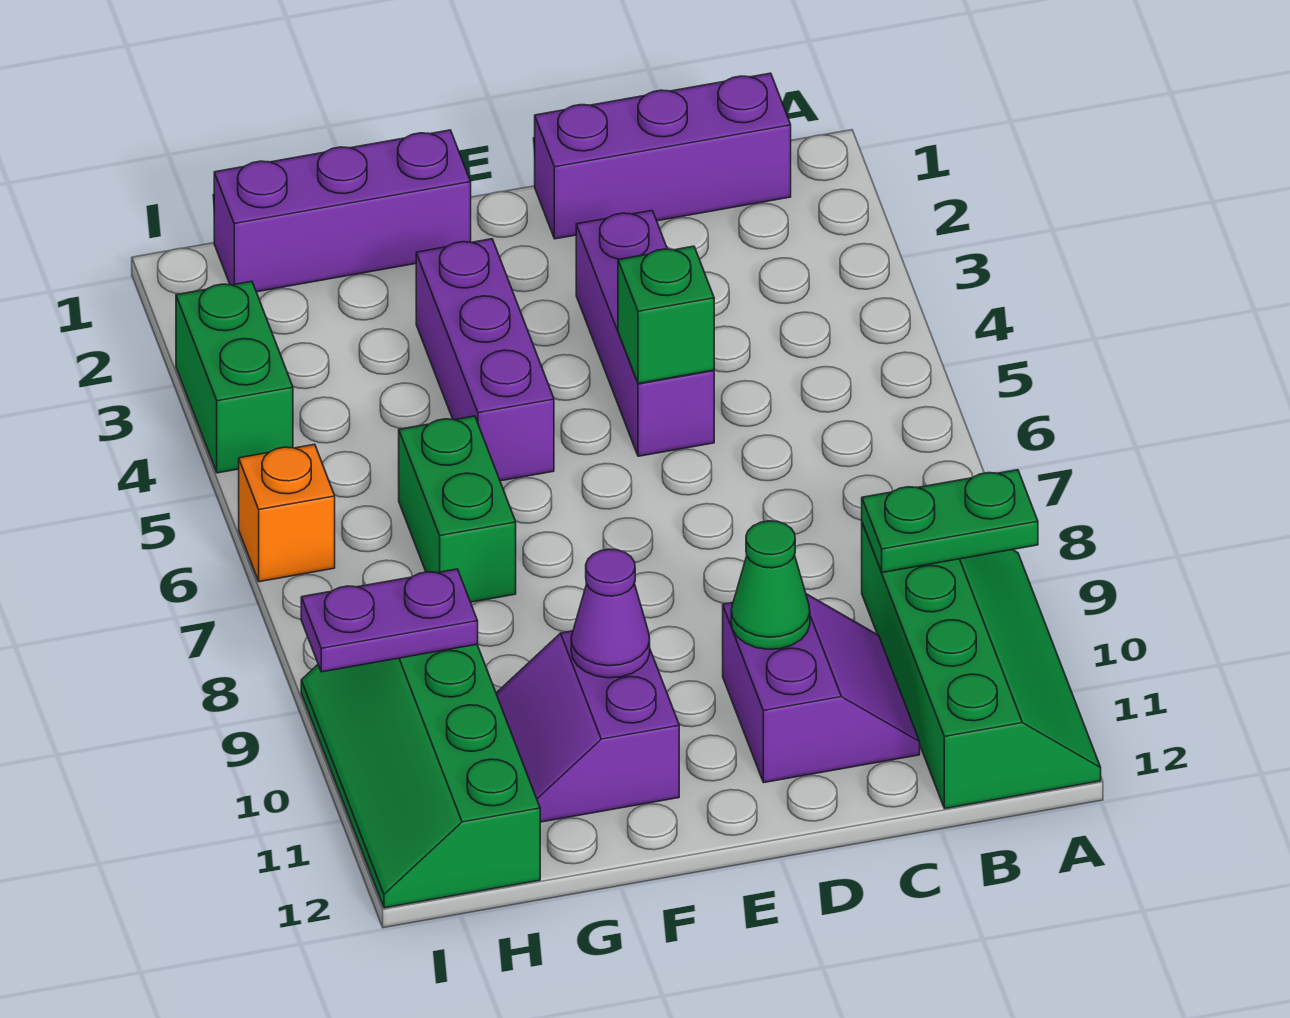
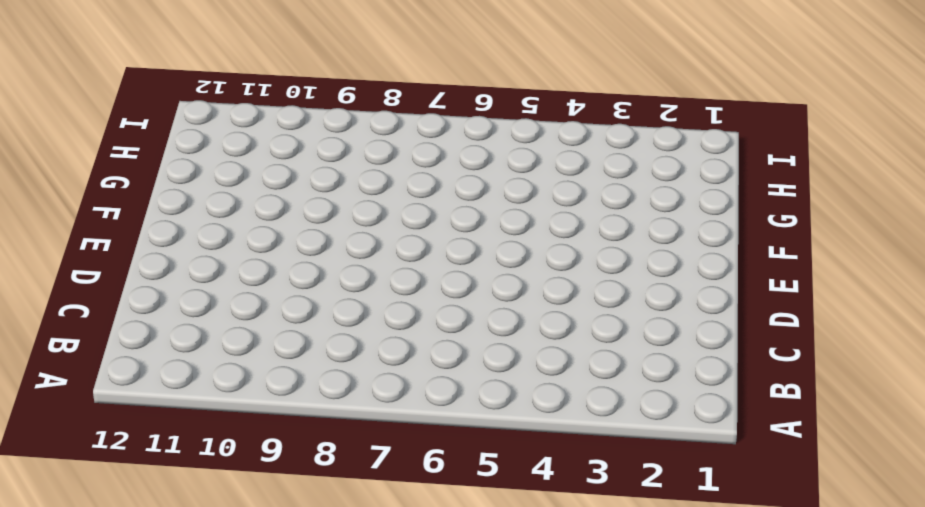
none -> green 2x4 slope [862,523,1101,808]
none -> purple 1x3 brick [535,73,791,239]
none -> purple 2x2 slope [723,594,920,783]

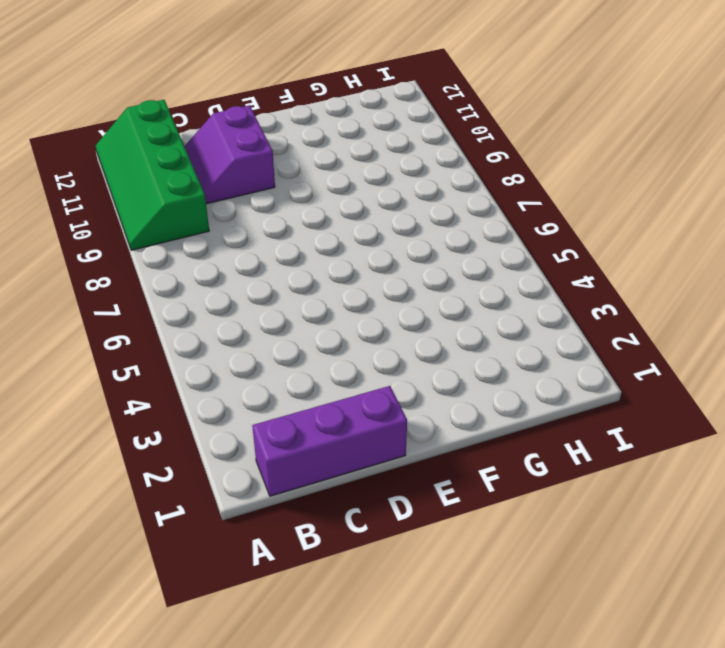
none -> purple 1x3 brick [576,211,714,456]
none -> purple 1x3 brick [214,130,471,292]
none -> purple 1x3 brick [416,239,554,481]

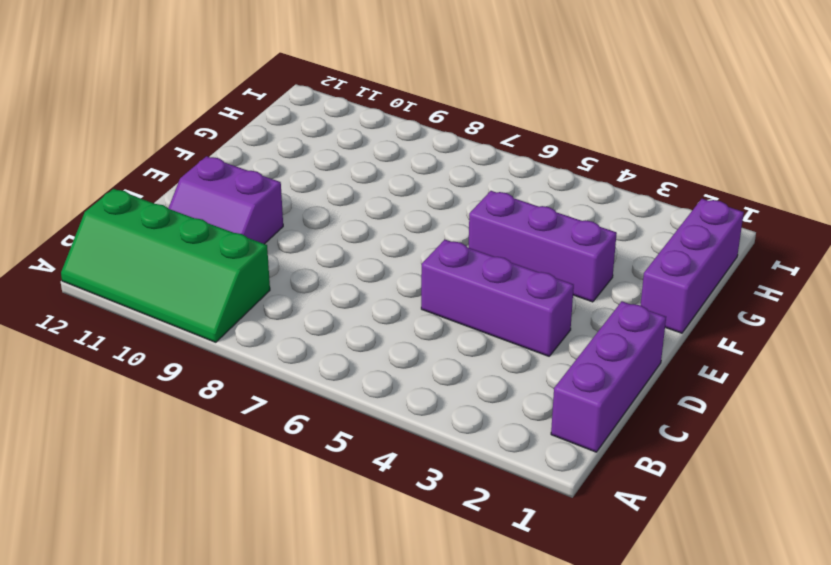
none -> purple 2x2 slope [496,631,679,822]
none -> green 1x2 brick [399,416,516,602]
none -> green 2x4 slope [301,644,540,908]

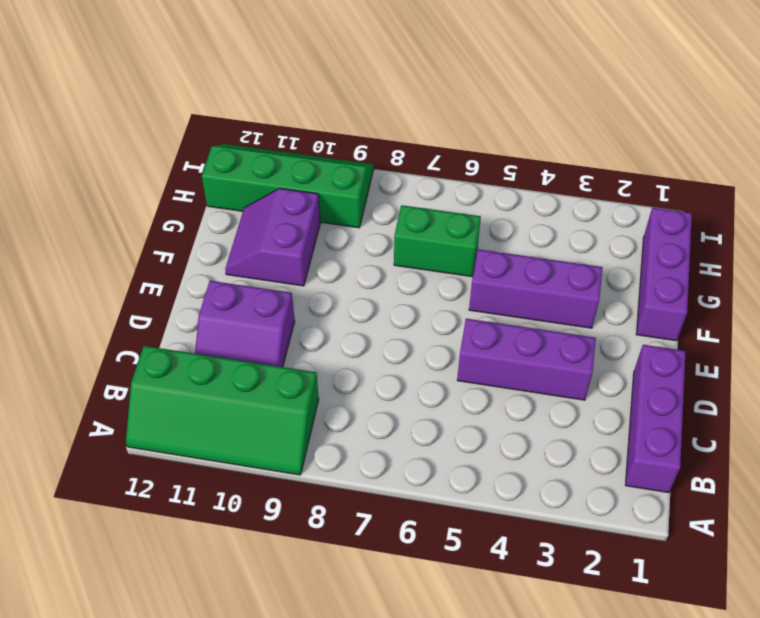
purple 2x2 slope [225,188,320,286] -> purple 2x2 slope turned to [496,631,679,822]
none -> green 1x2 brick [176,281,293,473]
none -> orange 1x1 brick [239,444,335,582]
none -> green 1x2 plate [862,470,1038,573]

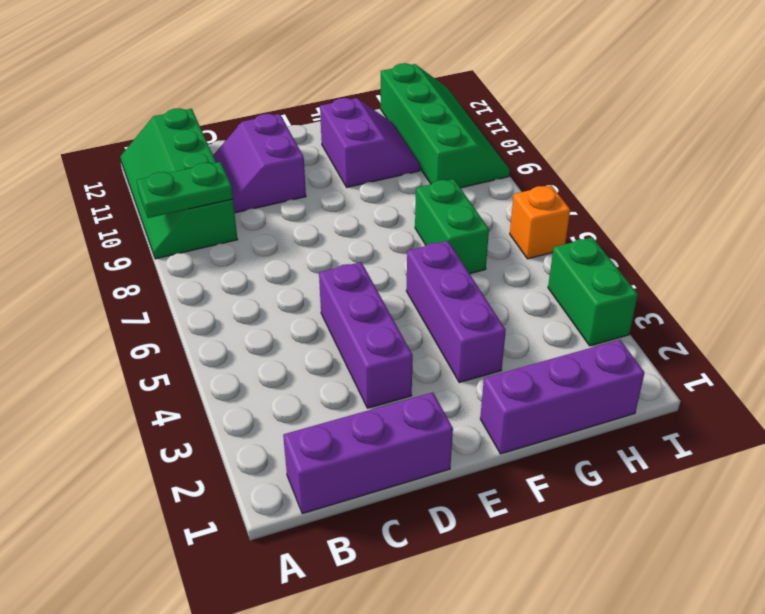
none -> green 1x1 brick [618,246,714,384]
none -> green 1x1 cone [731,521,810,649]
none -> purple 1x1 cone [571,549,650,678]

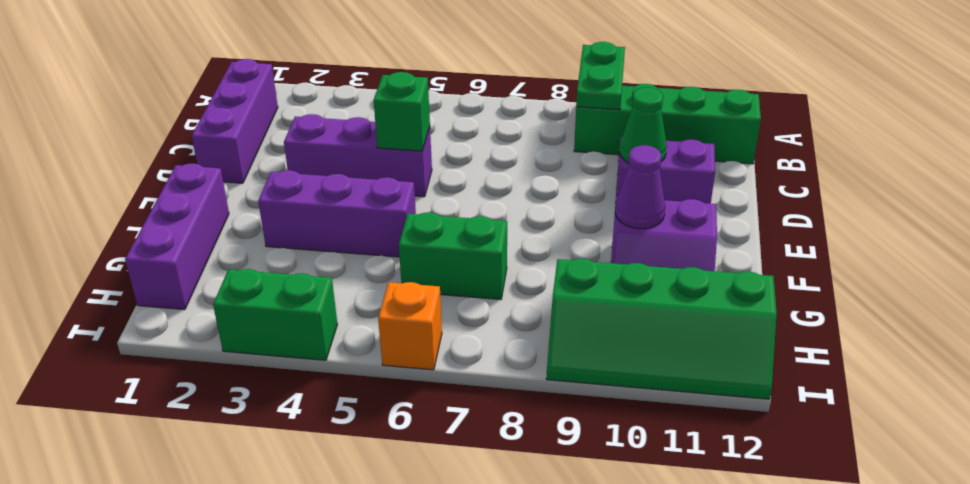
none -> purple 1x2 plate [301,569,478,672]

